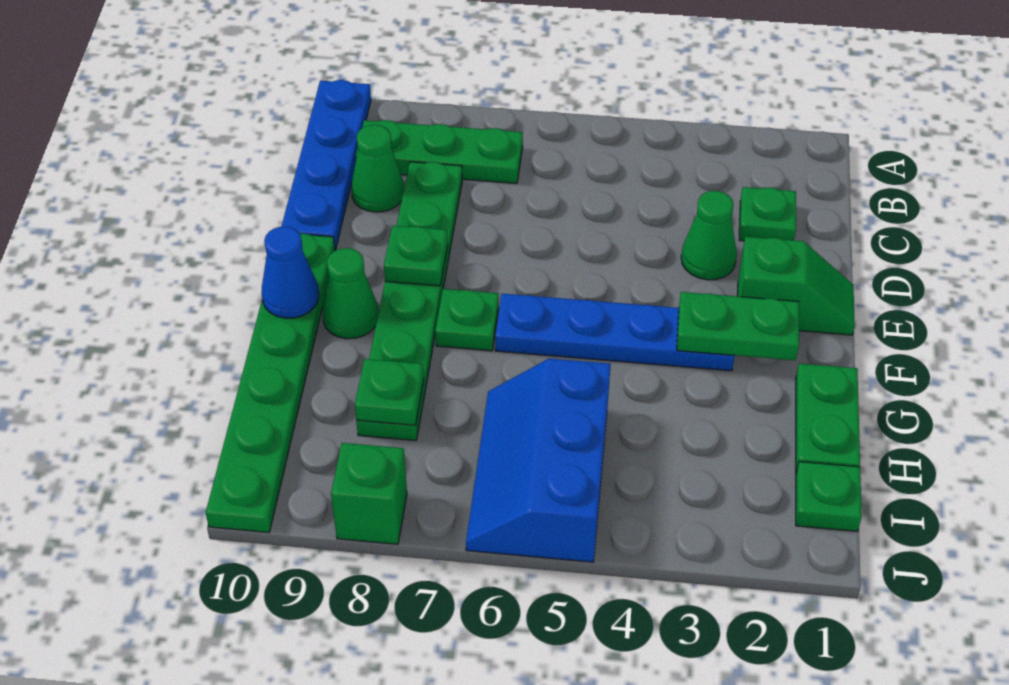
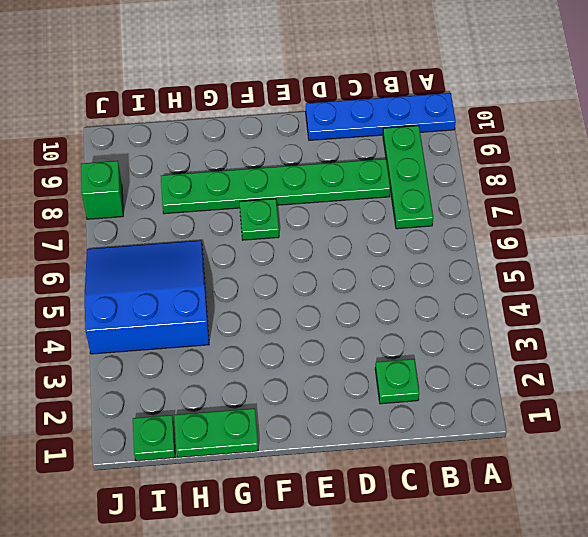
blue 3x3 slope [85,240,209,354] -> blue 2x3 slope [466,358,611,562]
none -> green 1x1 cone [351,125,404,212]
none -> green 1x1 cone [681,191,737,280]
none -> green 1x2 slope [737,237,855,335]

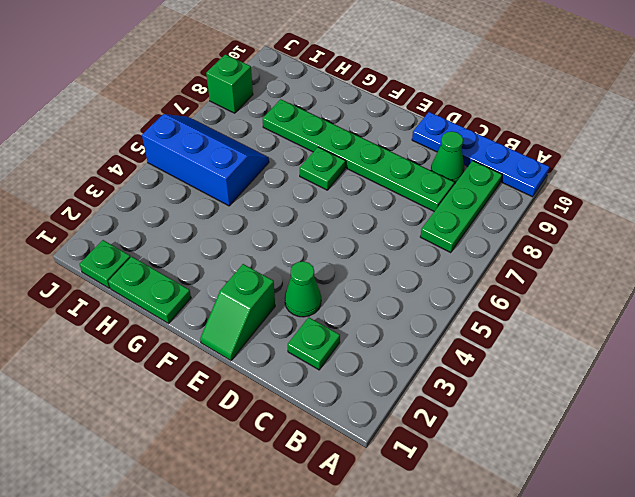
none -> green 1x6 plate [206,233,335,533]
none -> blue 1x4 plate [495,294,734,371]
none -> green 1x1 cone [322,248,379,339]

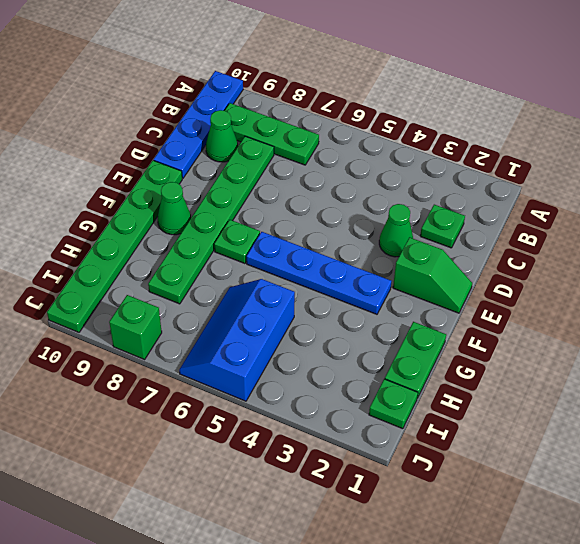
none -> green 1x1 plate [384,225,448,286]
none -> green 1x2 plate [677,292,799,360]
none -> blue 1x1 cone [261,227,319,318]

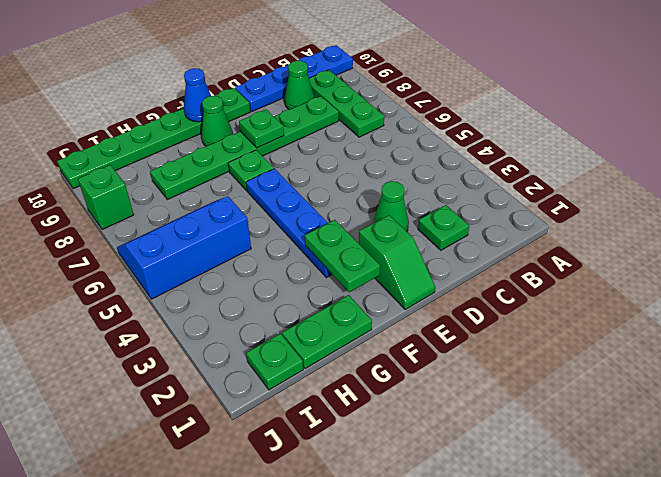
none -> green 1x1 plate [355,359,424,425]

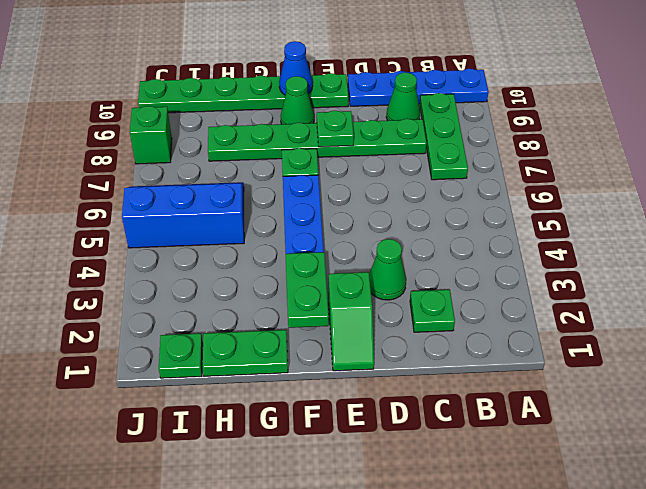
none -> green 1x1 plate [355,359,424,425]

